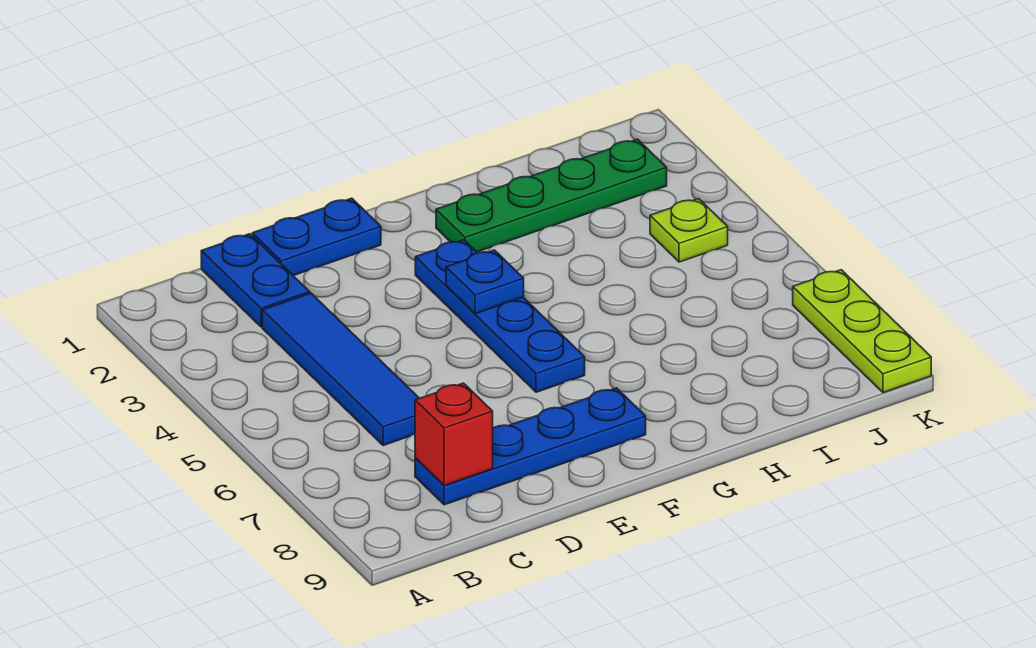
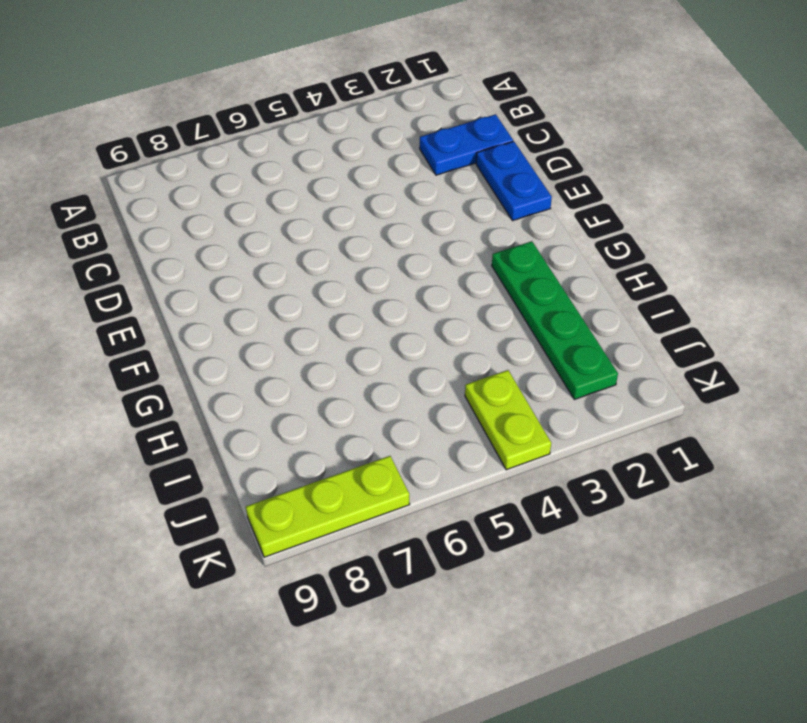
lime 1x2 plate [465,370,551,470] -> lime 1x1 plate [650,199,728,262]
none -> blue 1x4 tile [262,293,419,446]
none -> blue 1x4 plate [415,388,646,505]

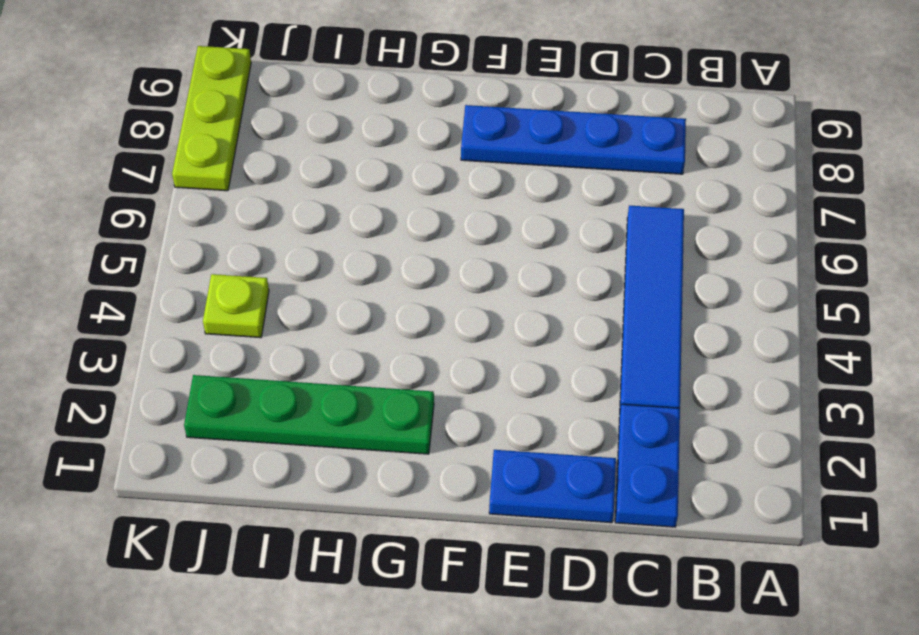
none -> blue 1x4 plate [415,240,585,392]
none -> red 1x1 brick [415,383,493,485]

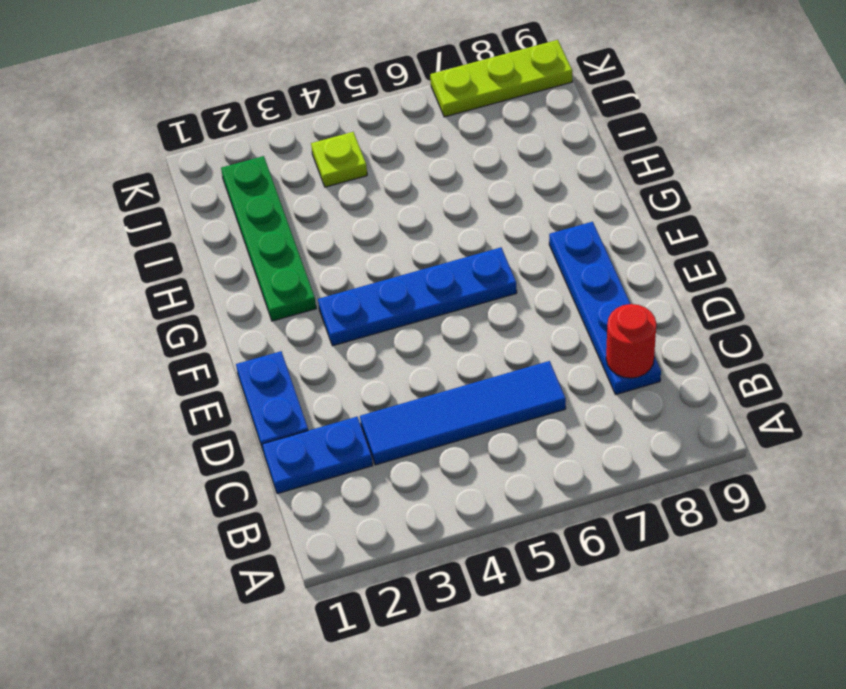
red 1x1 round brick [606,304,656,378] -> red 1x1 brick [415,383,493,485]
none -> blue 1x1 plate [446,250,524,314]

